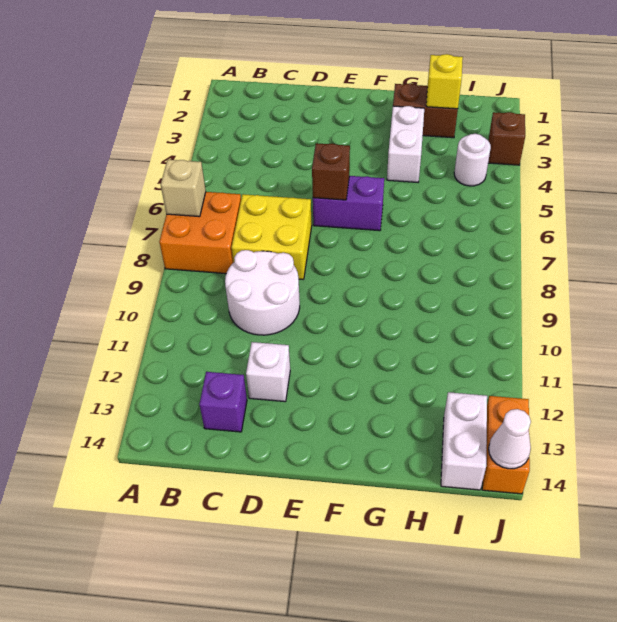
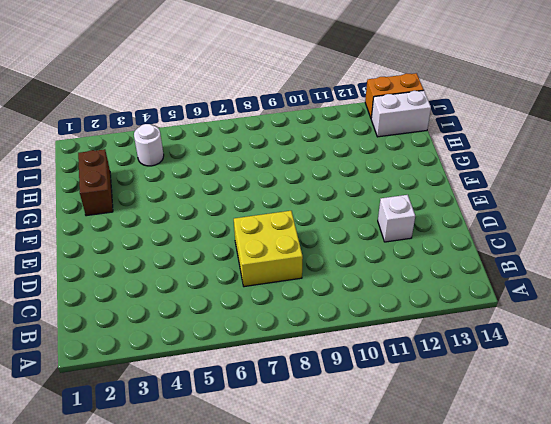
none -> orange 2x2 brick [159,192,241,274]
none -> white 2x2 round brick [225,250,300,335]
none -> purple 1x1 brick [199,372,247,432]

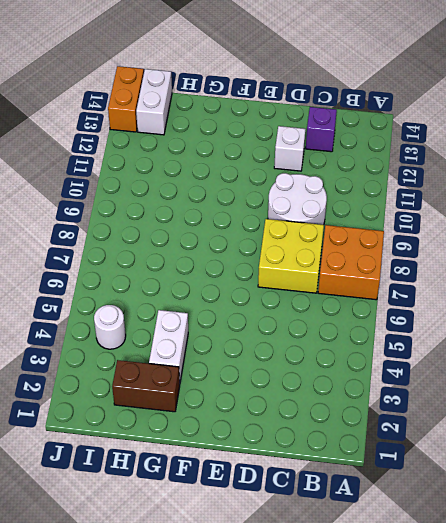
none -> purple 1x2 brick [313,176,384,231]
none -> brown 1x1 brick [488,112,525,165]
none -> tan 1x1 brick [161,160,206,217]

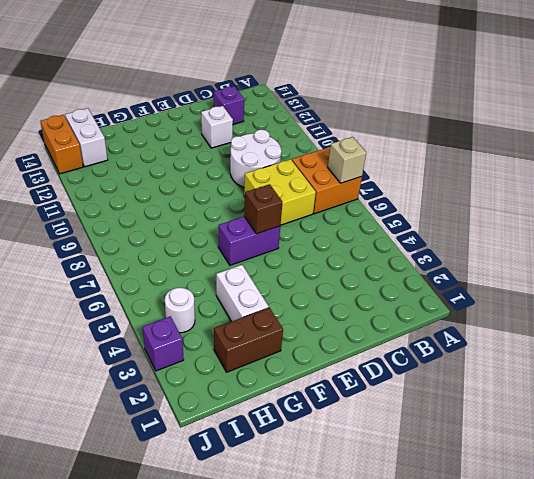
purple 1x1 brick [142,316,184,371] -> brown 1x1 brick [488,112,525,165]
none -> yellow 1x1 brick [426,54,463,109]
none -> white 1x1 cone [489,409,531,469]

